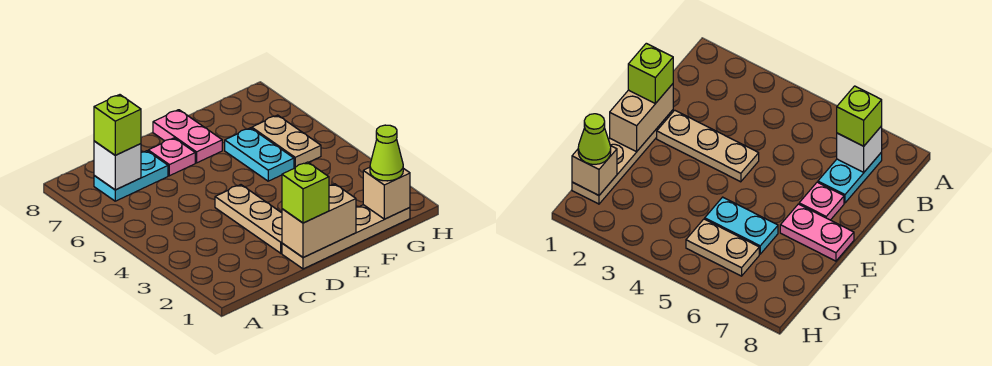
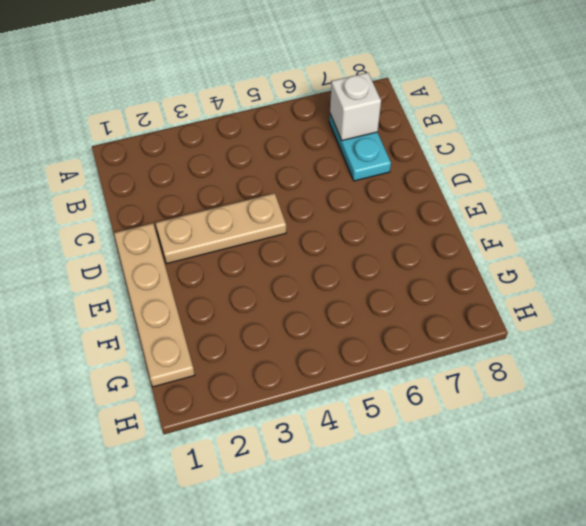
none -> pink 1x1 plate [148,138,195,176]
none -> pink 1x2 plate [153,110,222,163]
none -> cyan 1x2 plate [225,128,294,181]

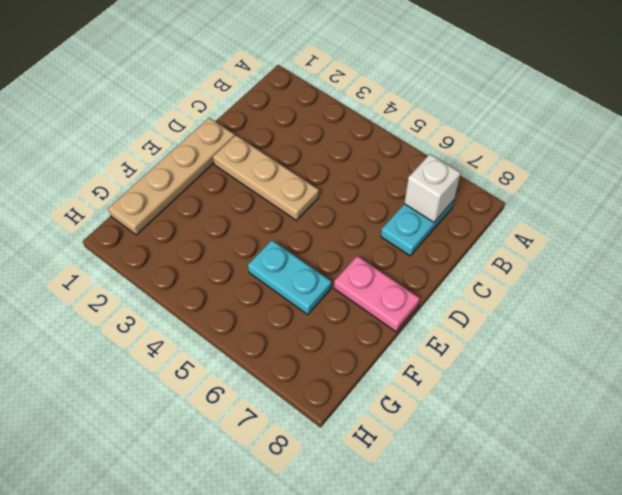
none -> pink 1x1 plate [148,138,195,176]
none -> tan 1x2 plate [252,115,321,168]
none -> tan 1x2 brick [282,184,356,258]

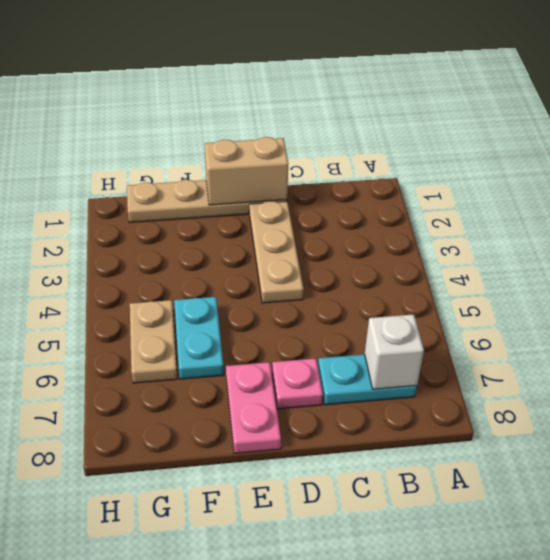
none -> tan 1x1 brick [363,167,410,219]
none -> lime 1x1 brick [94,95,141,155]
none -> lime 1x1 brick [282,162,329,223]

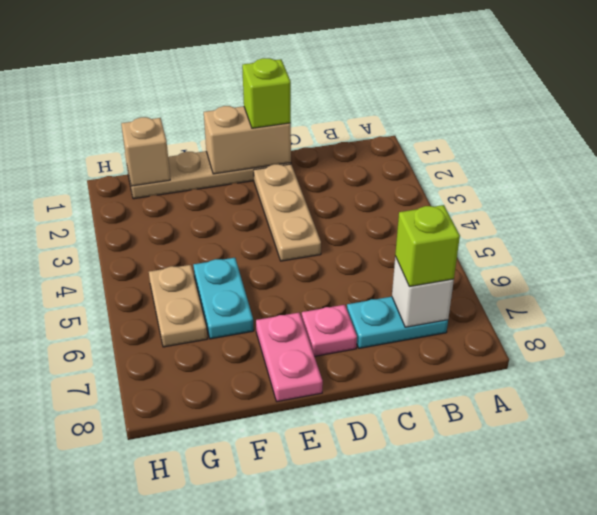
none -> lime 1x1 cone [370,125,403,181]

